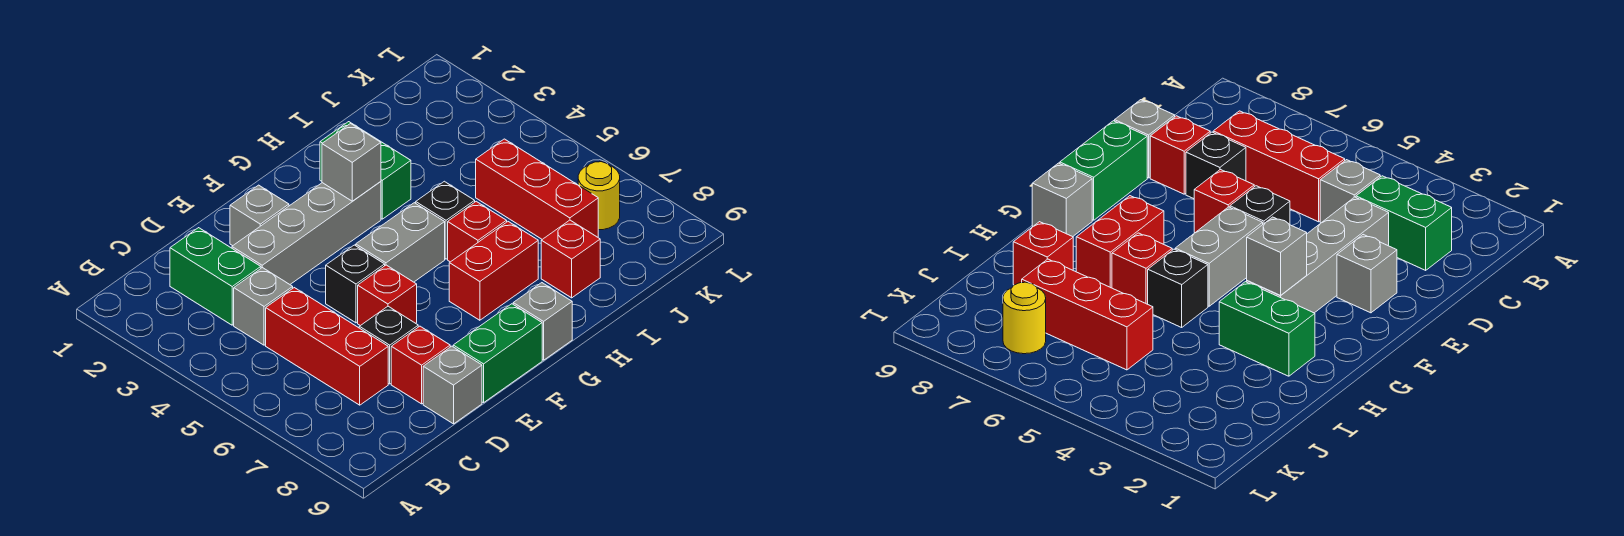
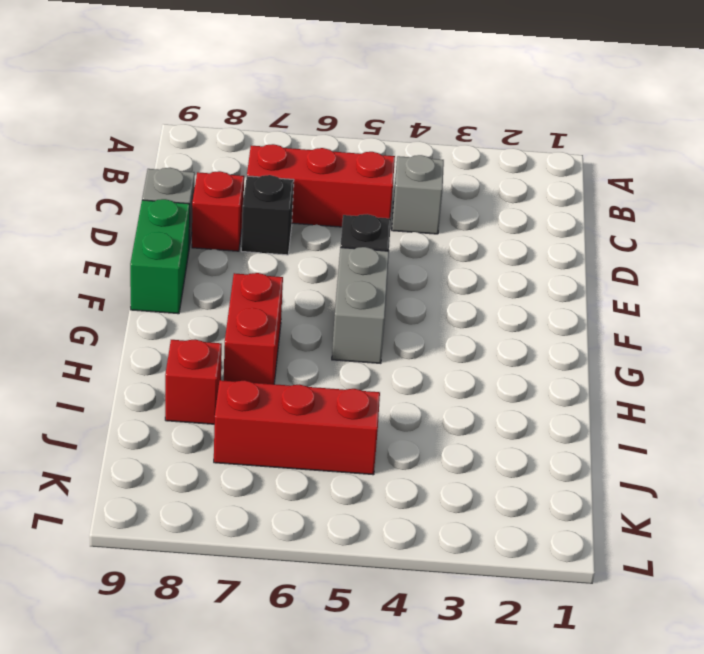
none -> green 1x2 brick [170,228,261,325]
none -> grey 1x4 brick [232,182,381,284]
none -> grey 1x1 brick [230,185,289,246]

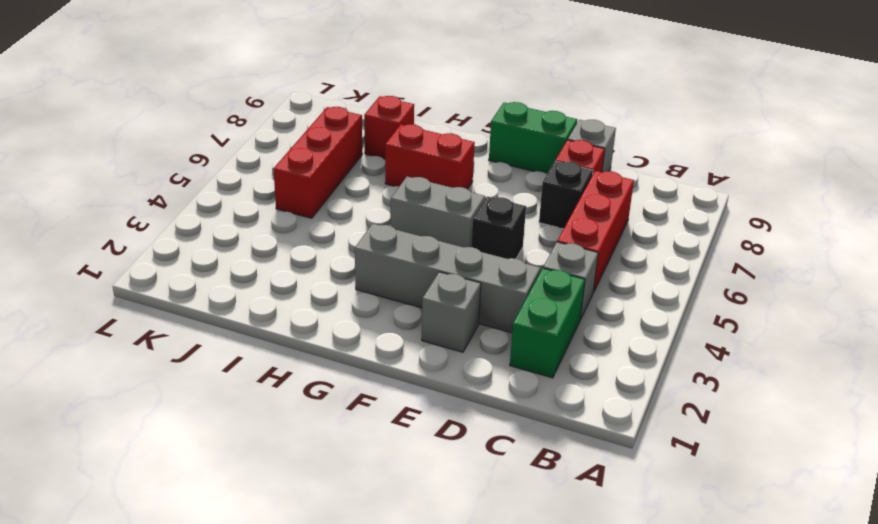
none -> red 1x1 brick [358,265,417,326]
none -> grey 1x1 brick [513,283,572,360]
none -> green 1x2 brick [320,122,411,219]

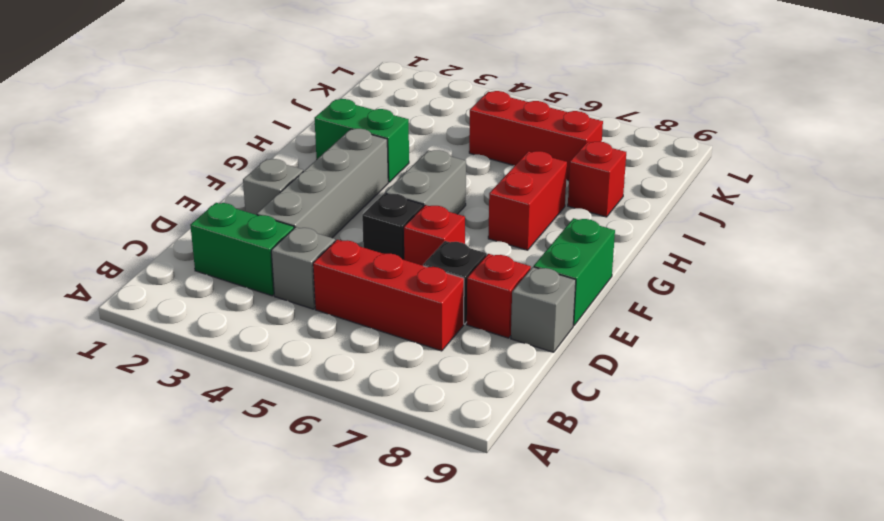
none -> grey 1x1 brick [513,283,572,360]
none -> black 1x1 brick [416,181,475,259]
none -> red 1x1 brick [448,201,507,262]

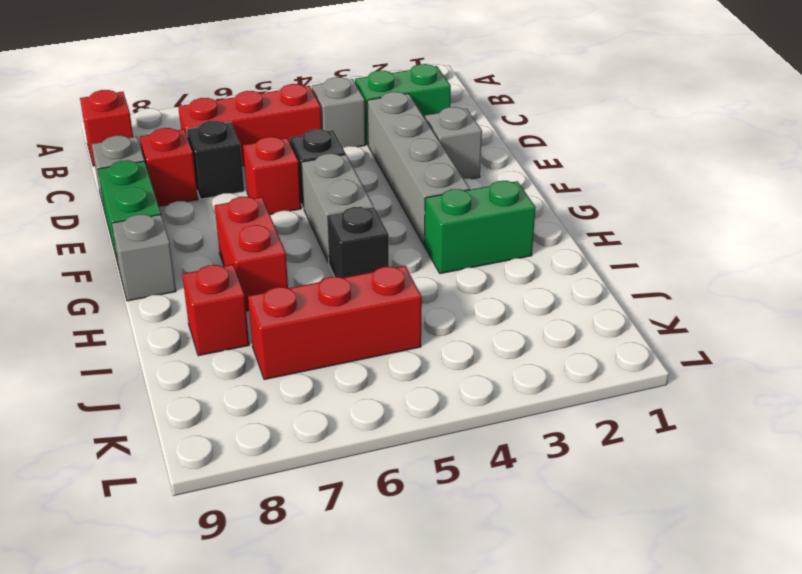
red 1x1 brick [80,90,133,166] -> red 1x1 brick moved to [448,201,507,262]
none -> yellow 1x1 round brick [578,162,620,230]
none -> grey 1x1 brick [322,124,381,201]

